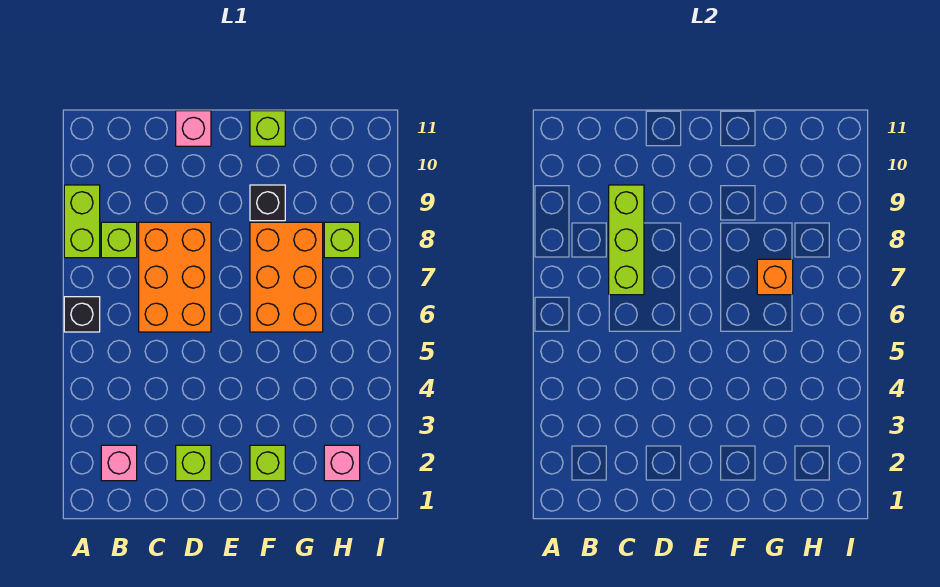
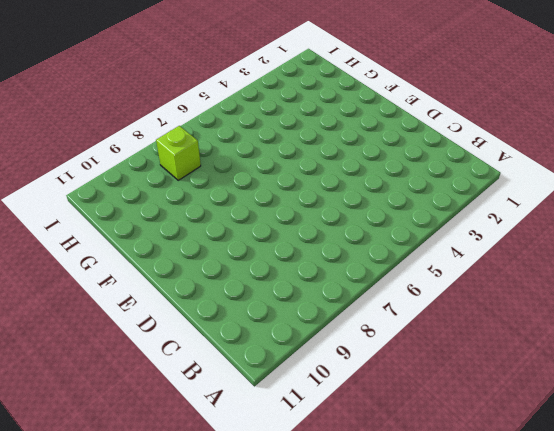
none -> black 1x1 brick [64,297,100,332]
none -> lime 1x2 brick [64,185,100,258]
none -> pink 1x1 brick [101,445,137,481]

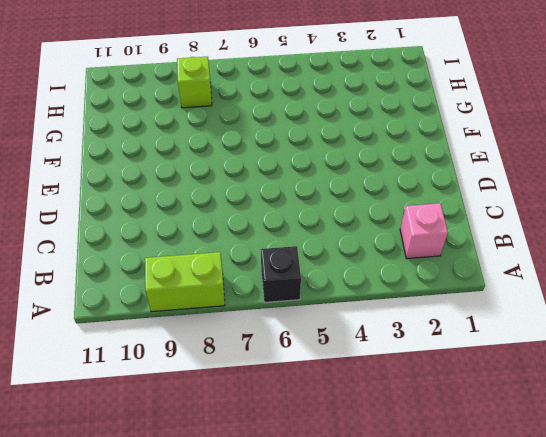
none -> lime 1x1 brick [101,222,137,258]
none -> orange 2x3 brick [139,222,211,332]
none -> lime 1x1 brick [176,445,211,481]

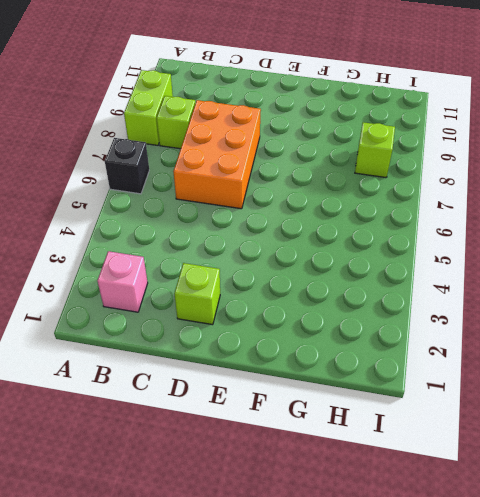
none -> pink 1x1 brick [176,111,211,146]
none -> lime 1x1 brick [250,445,285,481]
none -> orange 2x3 brick [250,222,323,332]

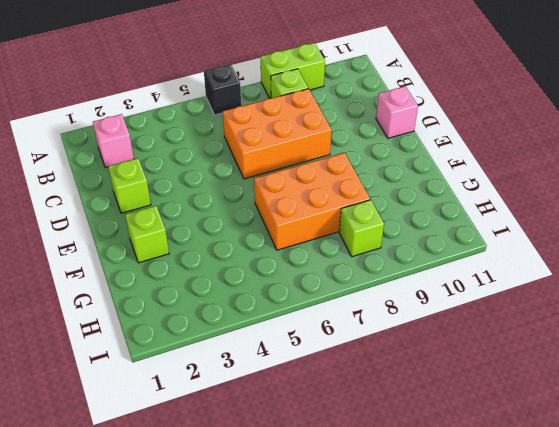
none -> black 1x1 brick [250,185,285,221]
none -> lime 1x1 brick [250,111,285,146]
none -> pink 1x1 brick [324,445,360,481]

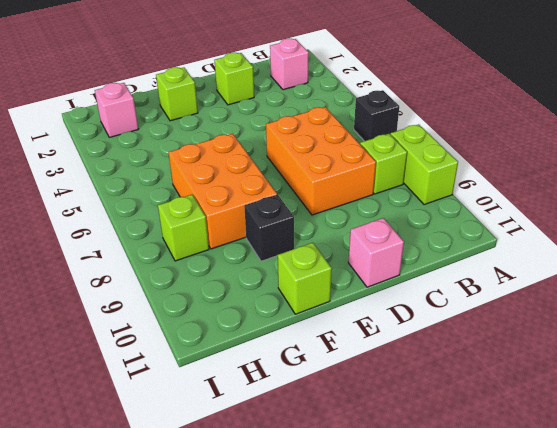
none -> lime 1x3 brick [609,185,644,295]
none -> orange 1x1 brick [757,259,793,295]

